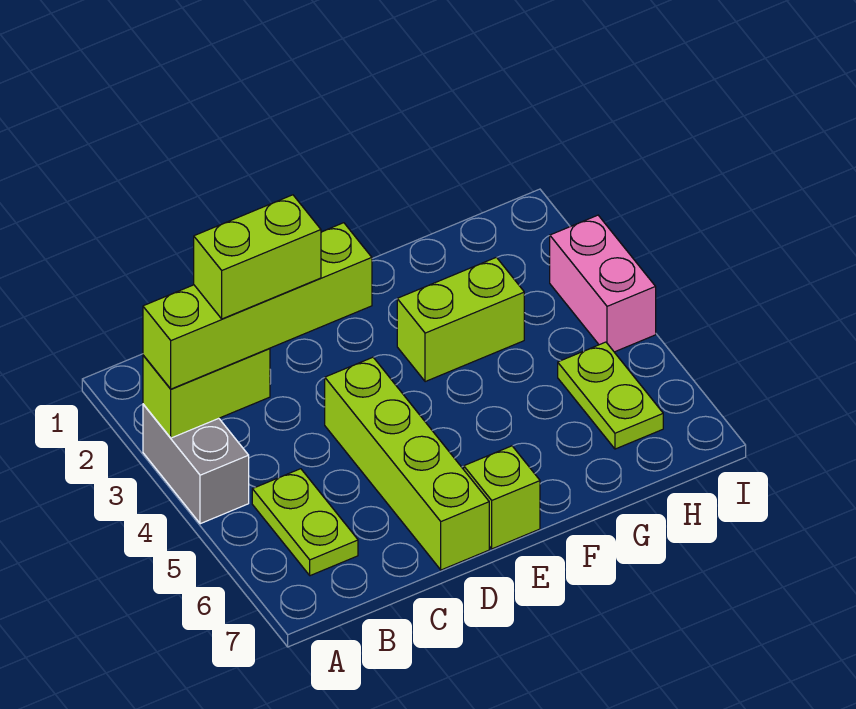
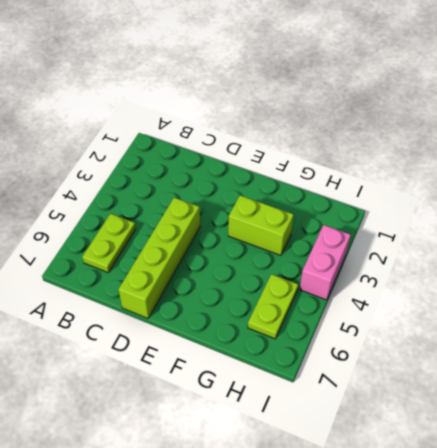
none -> grey 1x2 brick [143,404,249,524]
none -> lime 1x1 brick [464,446,540,549]

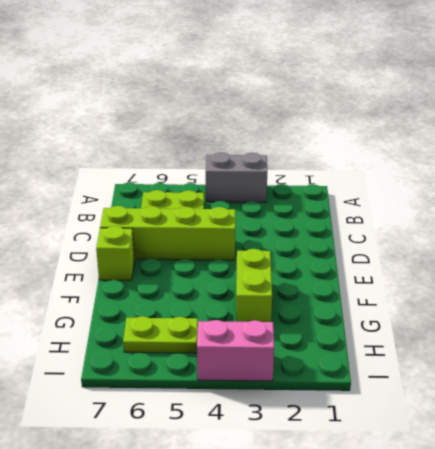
none -> lime 1x2 brick [143,348,270,438]
none -> lime 1x4 brick [143,223,372,389]

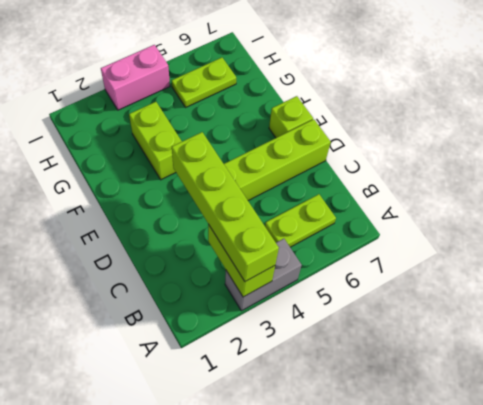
none -> lime 1x2 brick [194,195,321,319]

